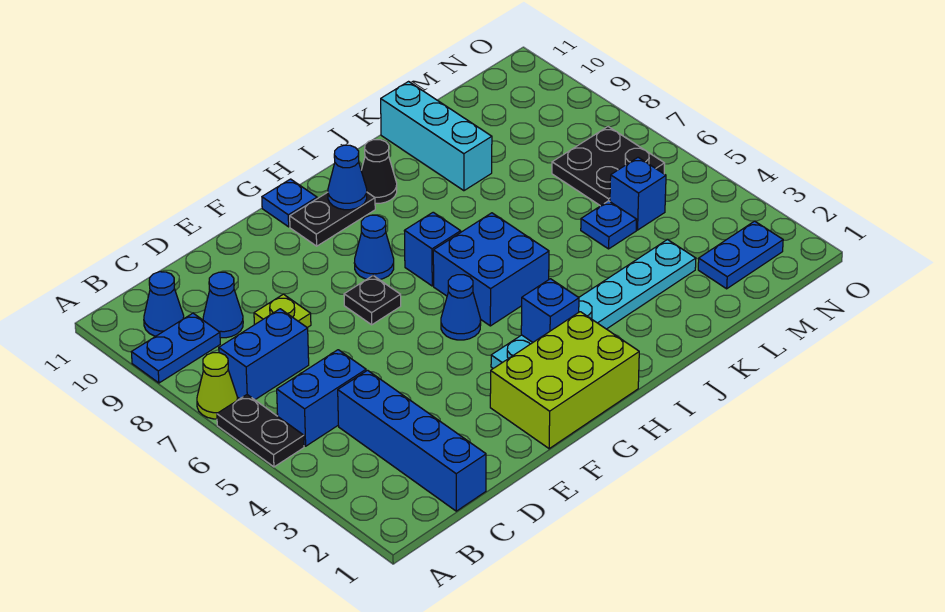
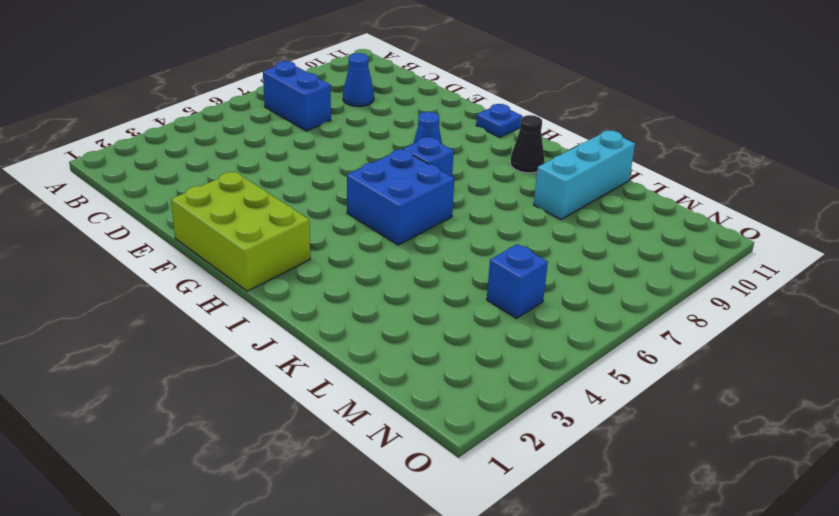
none -> black 1x2 plate [217,395,304,467]
none -> lime 1x1 cone [197,353,237,419]
none -> blue 1x2 plate [131,313,220,383]

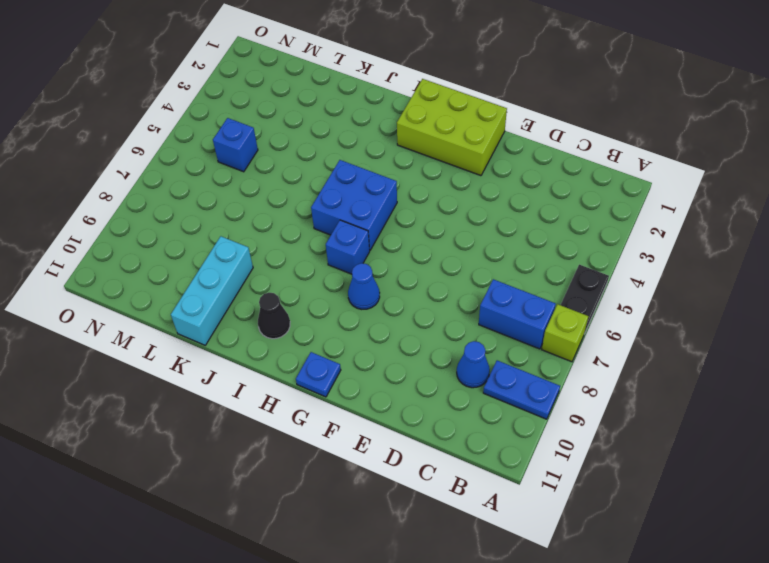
lime 1x1 brick [542,304,588,362] -> lime 1x1 cone [197,353,237,419]
none -> blue 1x2 brick [277,350,366,446]
none -> blue 1x1 cone [144,272,184,336]
none -> blue 1x4 brick [338,370,486,511]

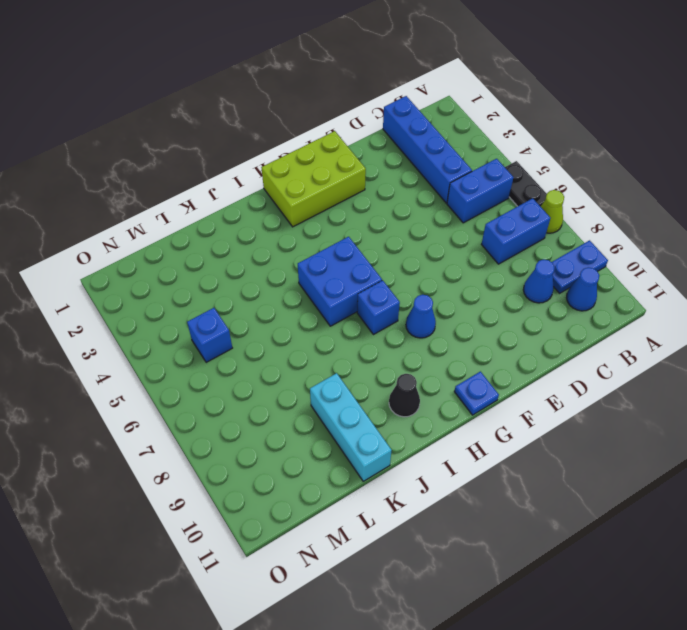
none -> lime 1x1 plate [254,294,311,328]
none -> black 1x1 plate [344,276,401,325]
none -> cyan 1x6 plate [491,239,696,368]

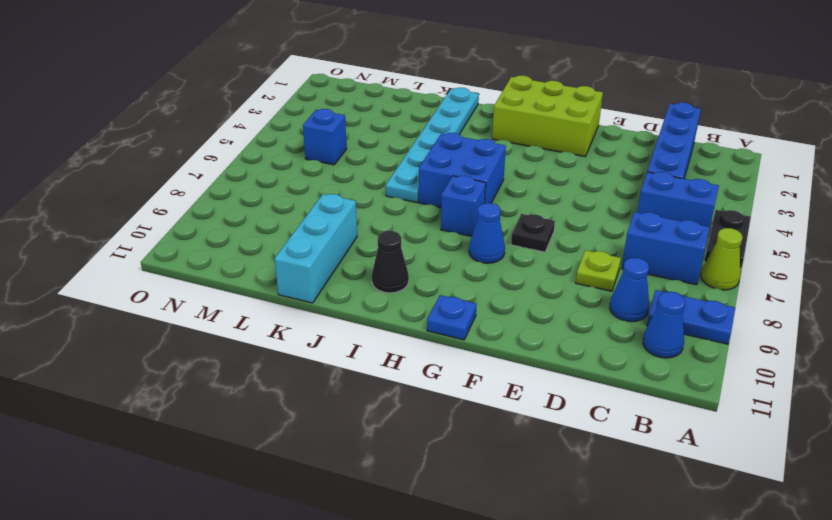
cyan 1x6 plate [386,88,479,202] -> cyan 1x6 plate turned to [491,239,696,368]
none -> blue 1x1 cone [441,275,481,340]
none -> black 1x2 plate [290,192,375,246]
none -> blue 1x1 plate [581,201,637,249]

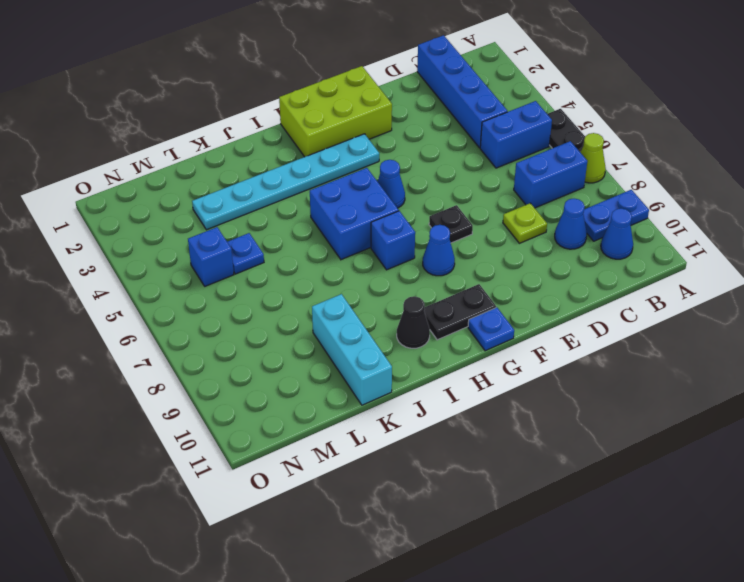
none -> blue 1x2 plate [698,221,783,289]
none -> black 2x2 plate [552,127,665,206]
none -> blue 1x1 brick [521,279,579,342]

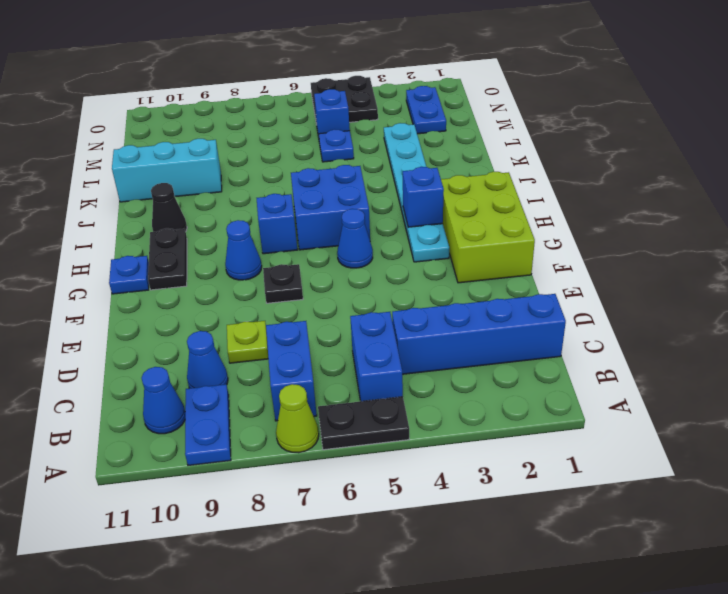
black 2x2 plate [311,76,378,125] -> black 2x2 plate moved to [552,127,665,206]
none -> blue 1x1 cone [328,145,367,210]

